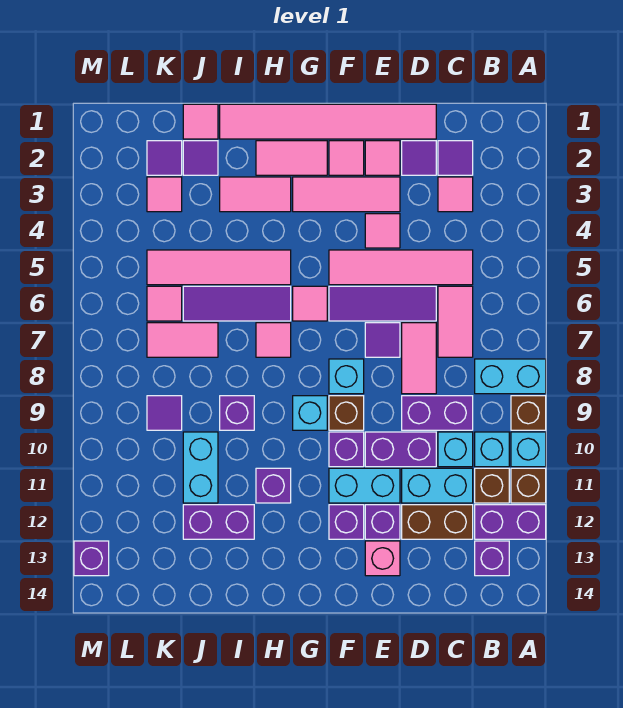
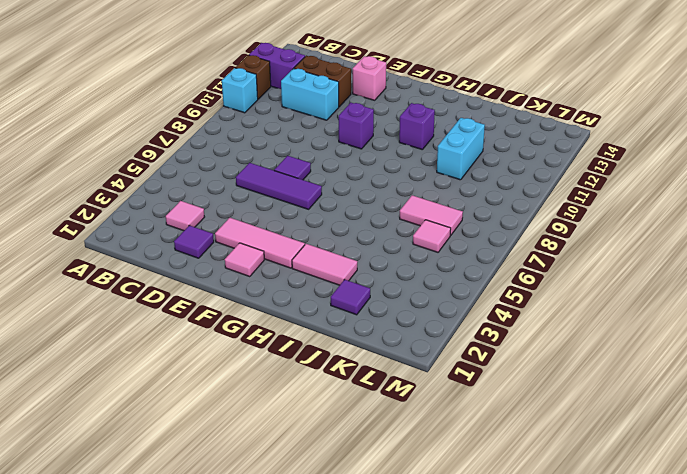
none -> cyan 1x2 brick [475,359,546,394]
none -> brown 1x1 brick [511,396,546,430]
none -> cyan 1x1 brick [475,432,509,467]
none -> brown 1x1 brick [475,468,509,503]

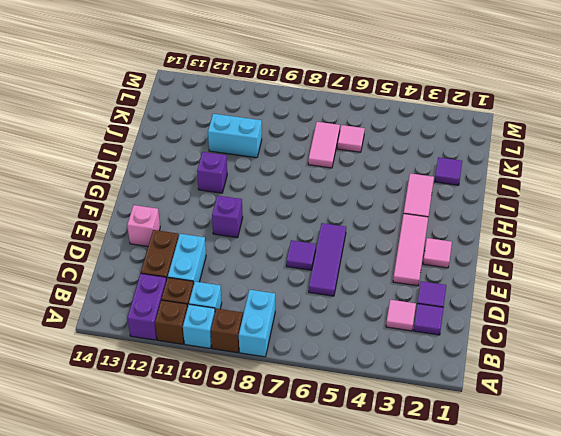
none -> purple 1x1 brick [475,541,509,576]
none -> pink 1x4 tile [329,250,473,285]
none -> pink 1x2 tile [438,286,473,357]
none -> purple 1x2 brick [402,396,473,430]

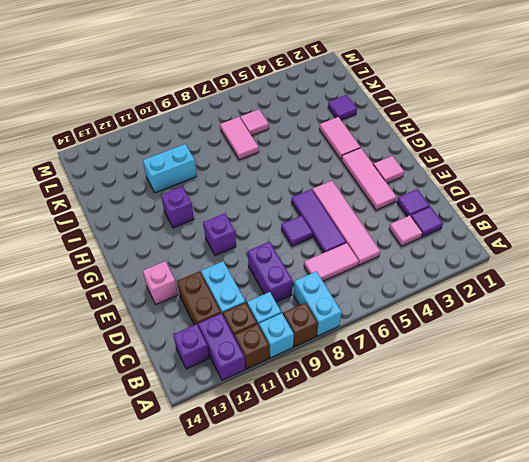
none -> cyan 1x1 brick [438,432,473,467]
none -> pink 1x6 tile [220,104,436,139]
none -> pink 1x2 tile [402,323,436,394]
none -> purple 1x2 brick [365,432,436,467]

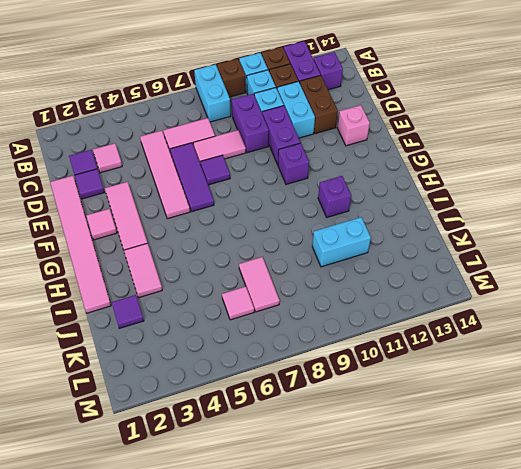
none -> pink 1x1 tile [365,141,400,175]
none -> pink 1x1 tile [365,214,400,248]
none -> cyan 1x2 brick [329,468,400,503]
none -> purple 1x1 brick [365,505,400,539]

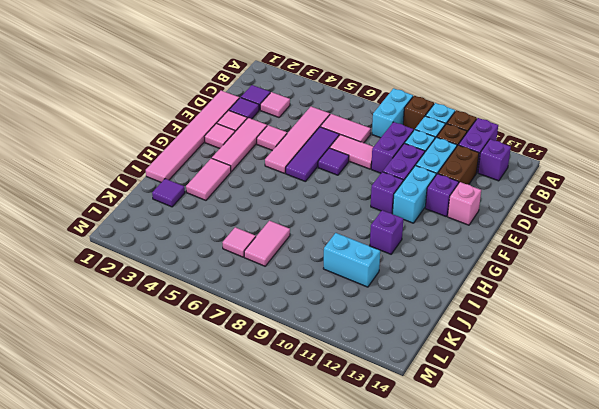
none -> cyan 1x1 brick [329,359,364,394]
none -> brown 1x1 brick [329,396,364,430]
none -> purple 1x1 brick [329,505,364,539]
none -> pink 1x2 tile [256,141,327,175]

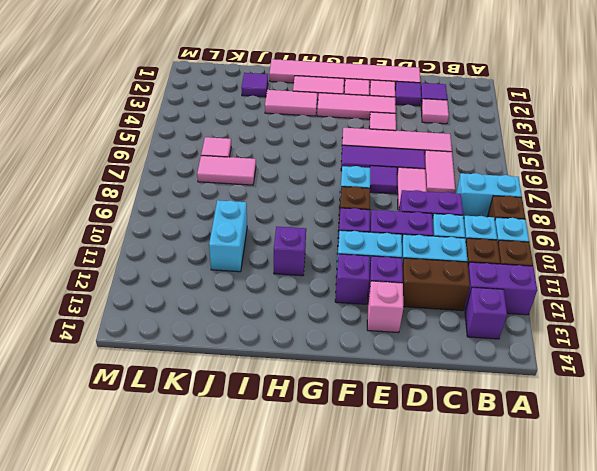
none -> pink 1x1 tile [293,286,327,321]
none -> cyan 1x1 brick [293,396,327,430]
none -> pink 1x4 tile [147,250,291,285]
none -> purple 1x3 tile [183,286,291,321]

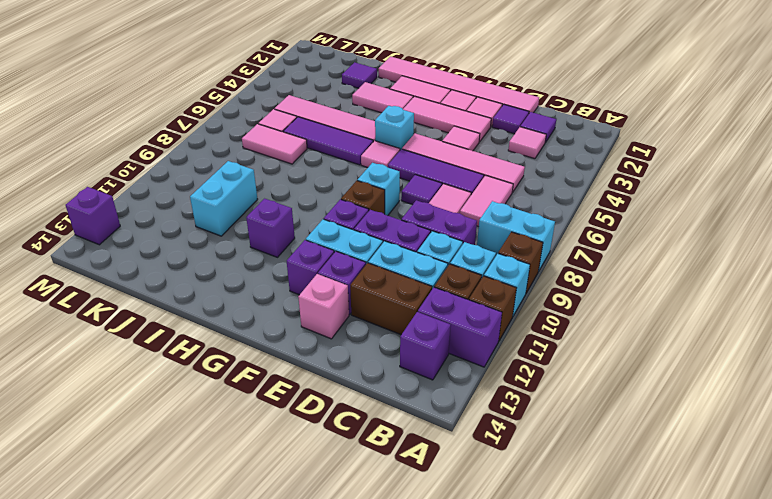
cyan 1x1 brick [375,106,414,150] -> cyan 1x1 brick moved to [293,396,327,430]
none -> pink 1x1 tile [256,323,291,357]
none -> purple 1x1 brick [220,396,254,430]
none -> purple 1x2 brick [183,505,254,539]
none -> pink 1x1 tile [183,104,218,139]

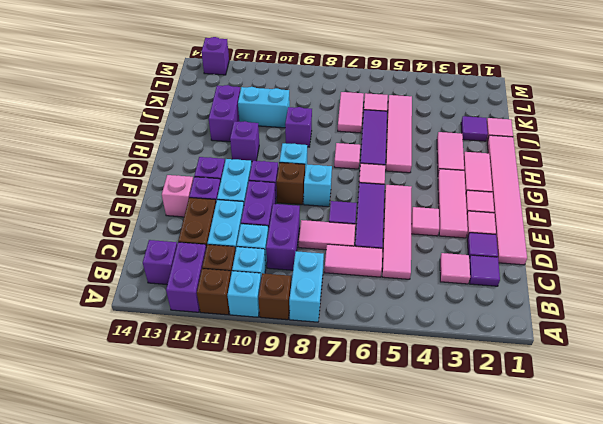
none -> purple 1x1 tile [147,141,182,175]
none -> pink 1x1 tile [147,177,182,212]
none -> purple 1x1 tile [147,396,182,430]

